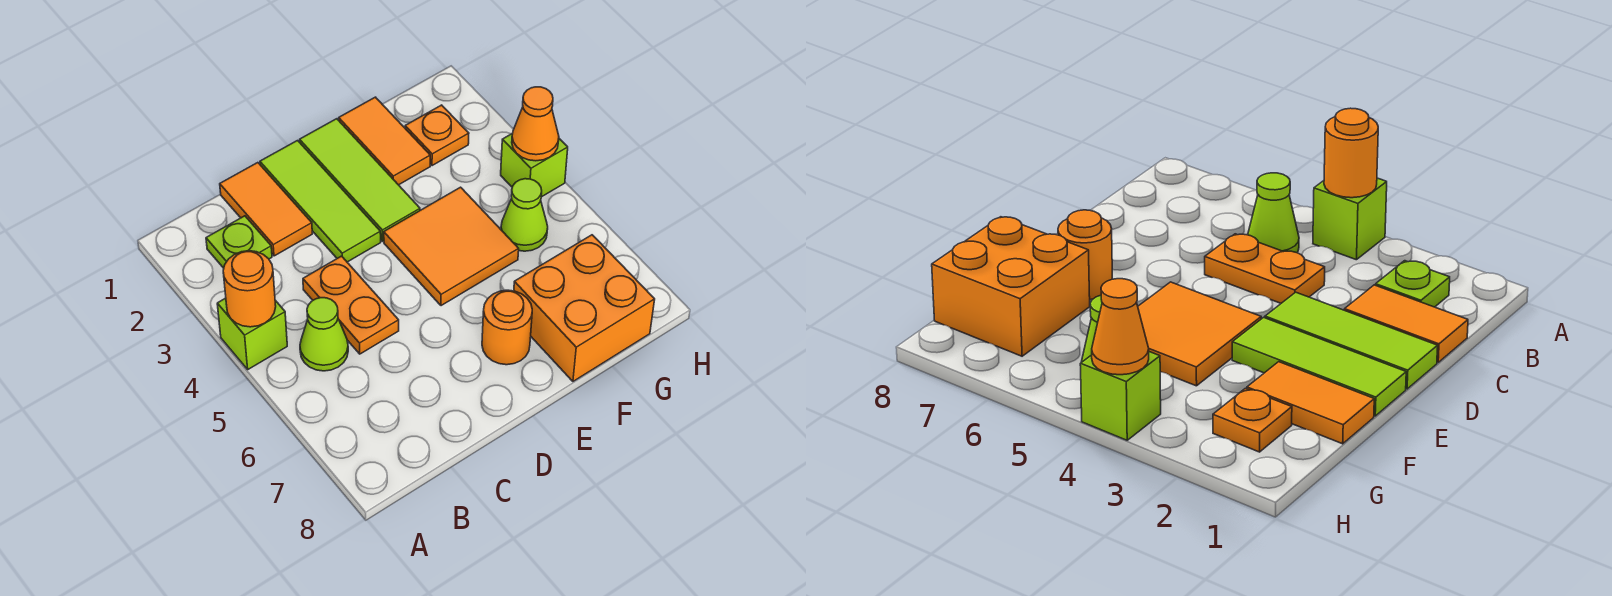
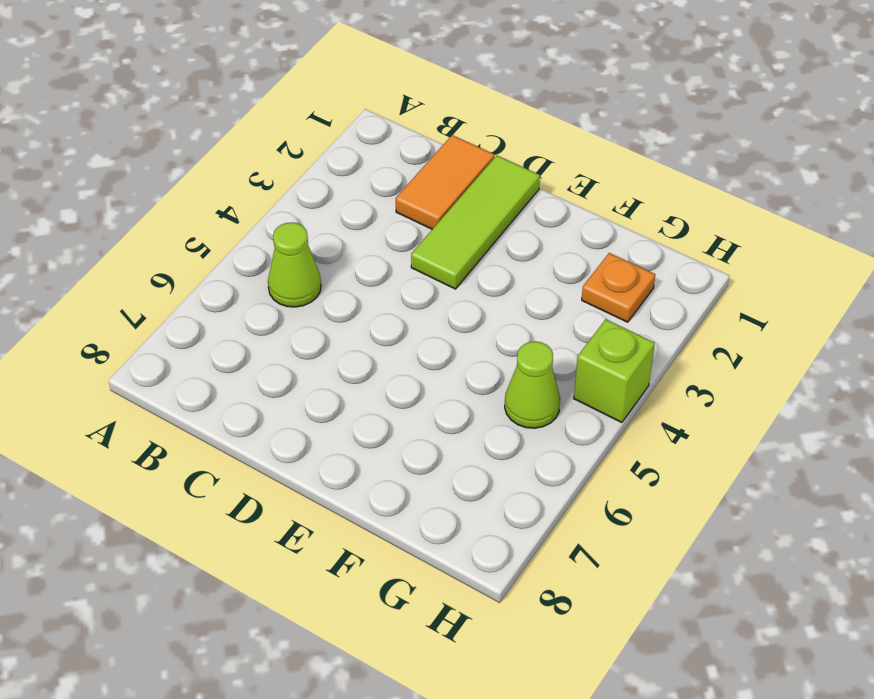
none -> lime 1x1 brick [217,298,287,369]
none -> lime 1x1 plate [206,216,272,268]
none -> orange 1x2 plate [303,256,399,354]

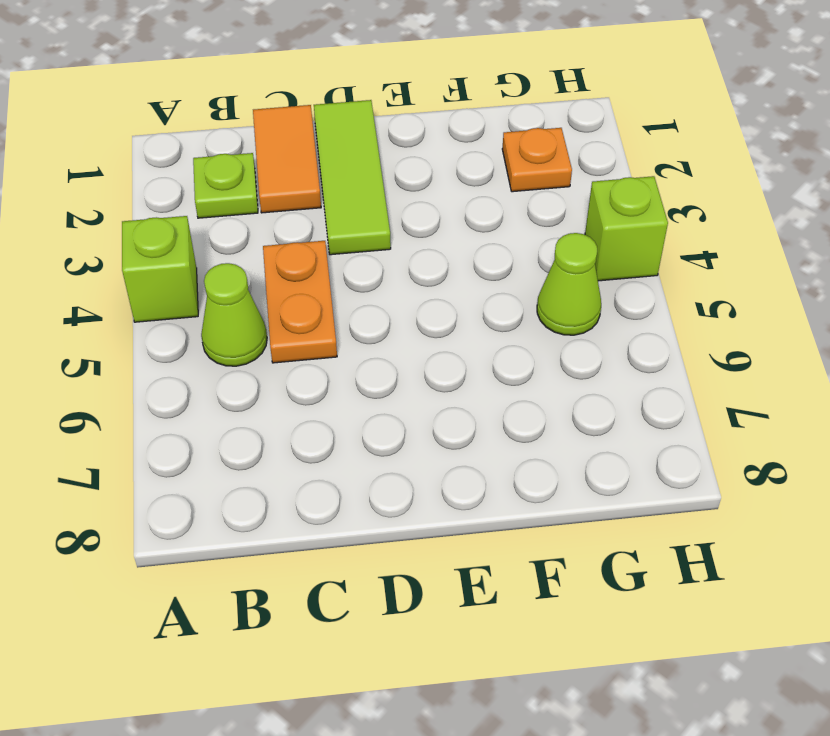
none -> lime 1x3 tile [300,119,420,241]
none -> orange 2x2 tile [384,187,519,306]
none -> orange 1x1 round brick [482,290,532,365]

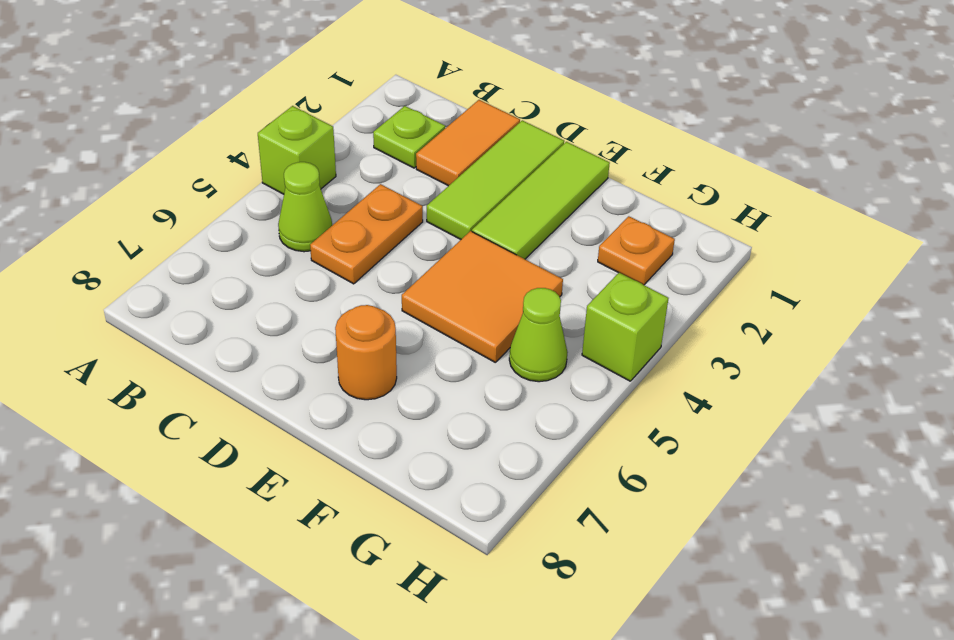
none -> orange 1x2 tile [339,97,430,185]
none -> orange 2x2 brick [514,235,655,381]
none -> orange 1x1 round brick [223,251,276,327]

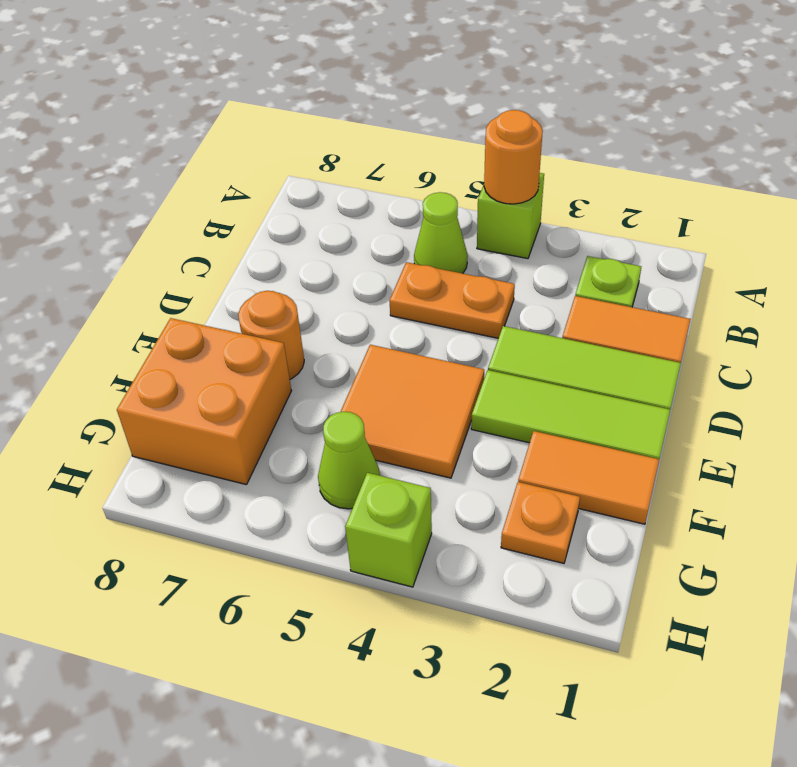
none -> orange 1x1 cone [512,87,559,161]

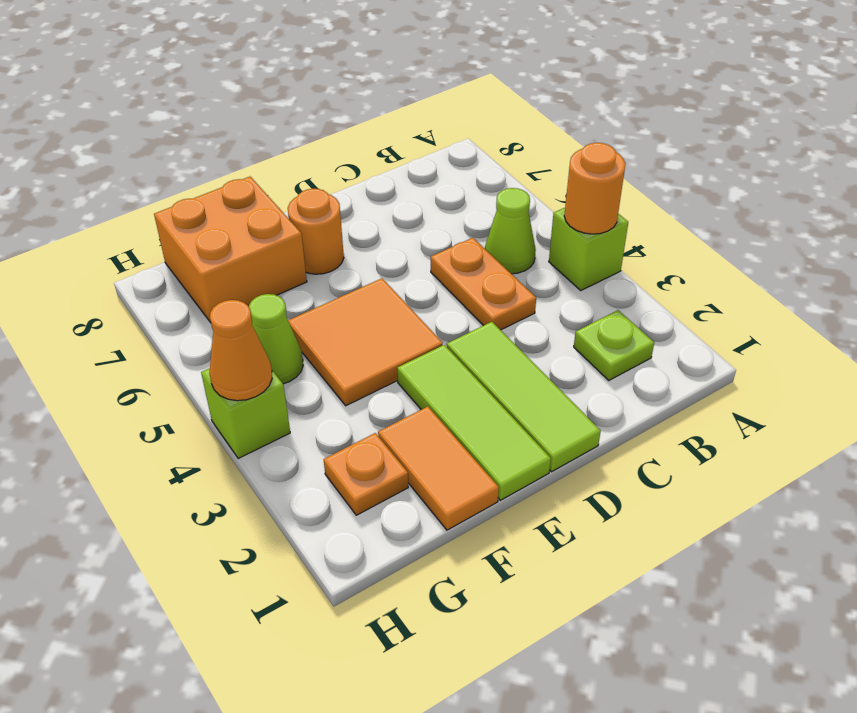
none -> orange 1x2 tile [220,163,312,256]

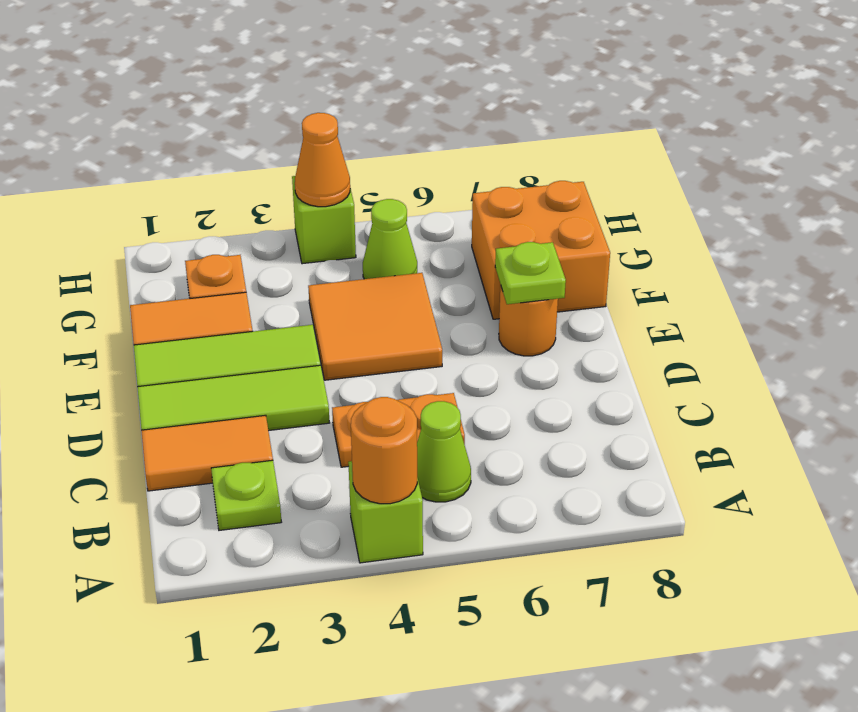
lime 1x1 plate [495,242,566,304] -> none

